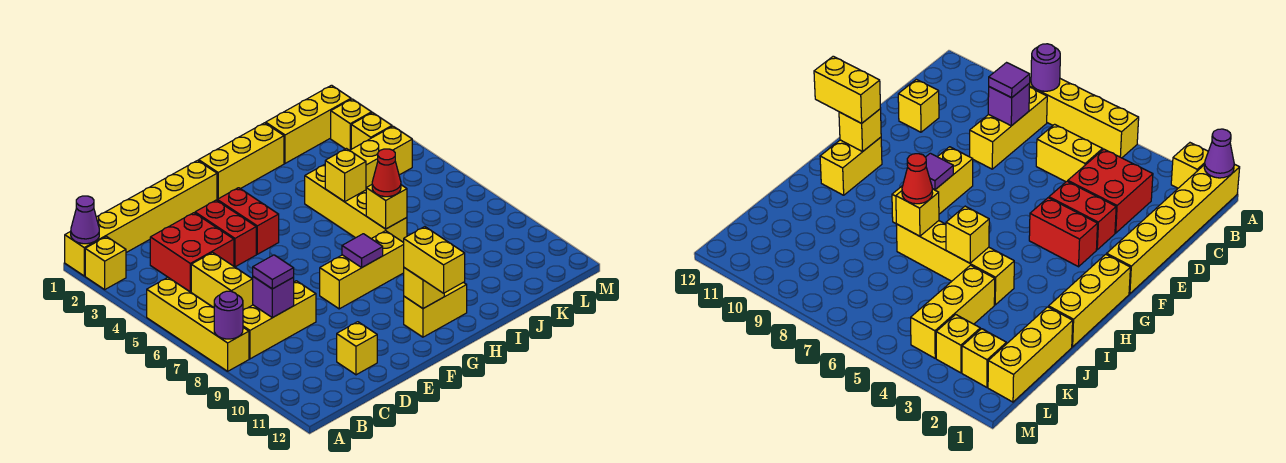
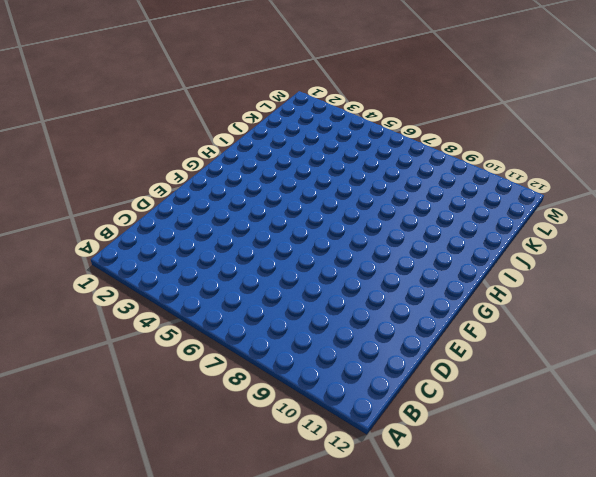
none -> yellow 1x6 brick [65,160,217,276]
none -> yellow 1x1 brick [85,237,126,289]
none -> yellow 1x4 brick [147,278,249,371]

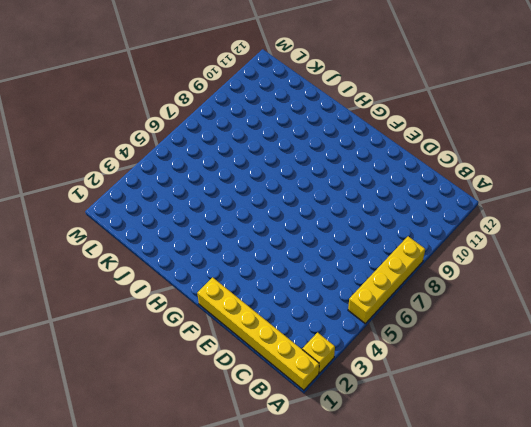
none -> yellow 1x3 brick [243,281,316,359]
none -> red 2x2 brick [150,213,234,292]
none -> yellow 1x2 brick [191,252,253,310]

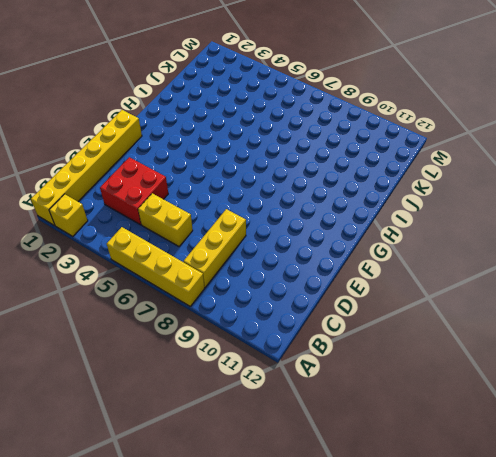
none -> yellow 1x1 brick [337,322,377,375]
none -> red 1x2 brick [195,200,256,267]
none -> red 1x2 brick [217,188,279,254]

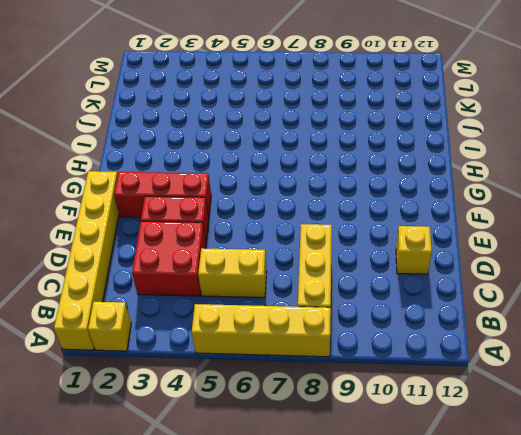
red 1x3 brick [114,172,211,218] -> red 1x2 brick [217,188,279,254]
none -> yellow 1x3 brick [320,231,404,309]
none -> yellow 1x3 brick [199,123,284,200]
none -> yellow 1x2 brick [404,282,467,337]

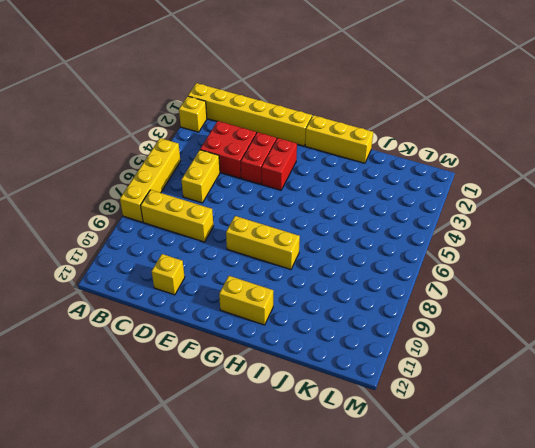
none -> yellow 1x4 brick [305,164,407,243]
none -> yellow 1x3 brick [266,85,351,163]
none -> yellow 1x3 brick [350,126,412,188]

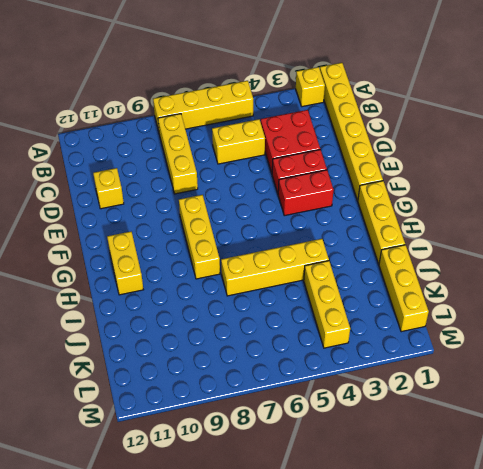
none -> yellow 1x1 brick [331,99,372,150]
none -> yellow 1x1 brick [351,113,392,149]
none -> purple 1x1 cone [71,196,99,244]

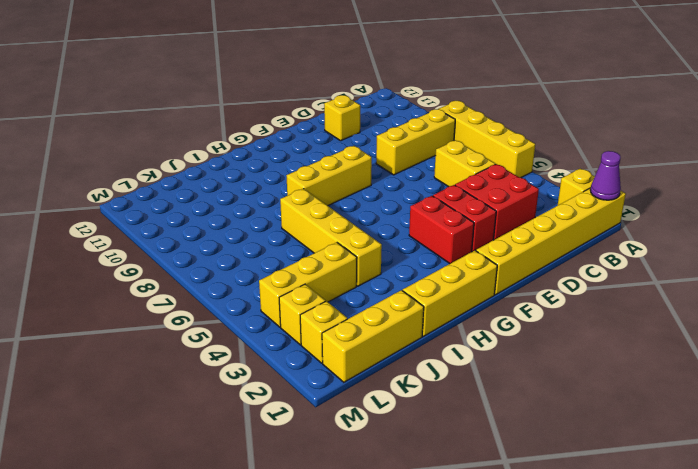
none -> yellow 1x2 brick [404,282,467,337]
none -> purple 1x1 round brick [214,291,243,339]
none -> purple 1x1 brick [253,277,294,318]

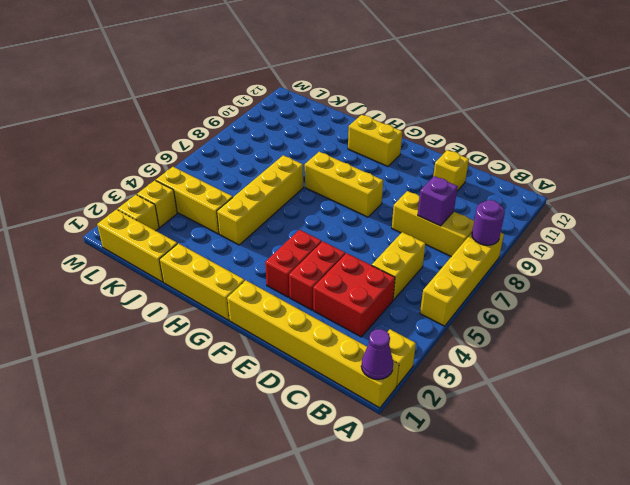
none -> purple 1x1 tile [342,234,383,267]
none -> yellow 1x1 brick [404,268,444,309]
none -> yellow 1x1 brick [325,149,366,202]

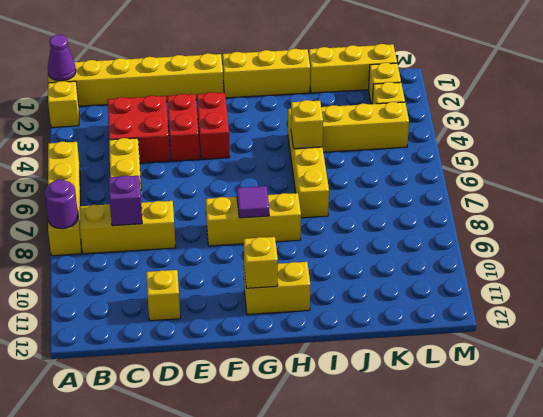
none -> yellow 1x1 brick [366,185,407,229]
none -> purple 1x1 tile [253,255,294,289]
none -> yellow 1x2 brick [404,227,465,293]

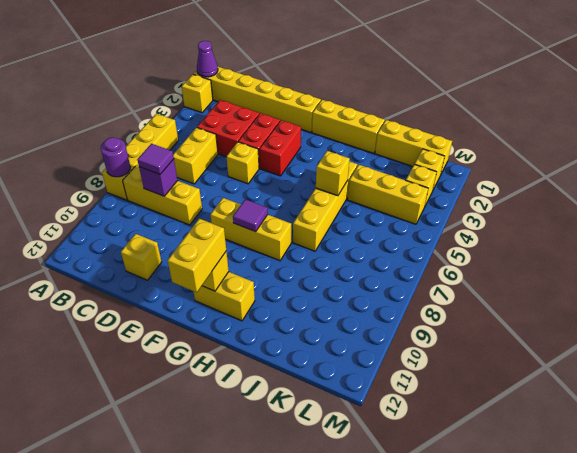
yellow 1x1 brick [226,142,259,184] -> yellow 1x1 brick moved to [366,185,407,229]
none -> red 1x1 cone [372,149,401,197]

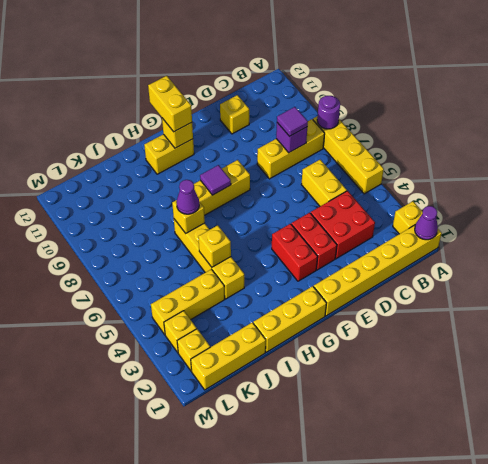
purple 1x1 cone [176,180,199,214] -> red 1x1 cone [372,149,401,197]

